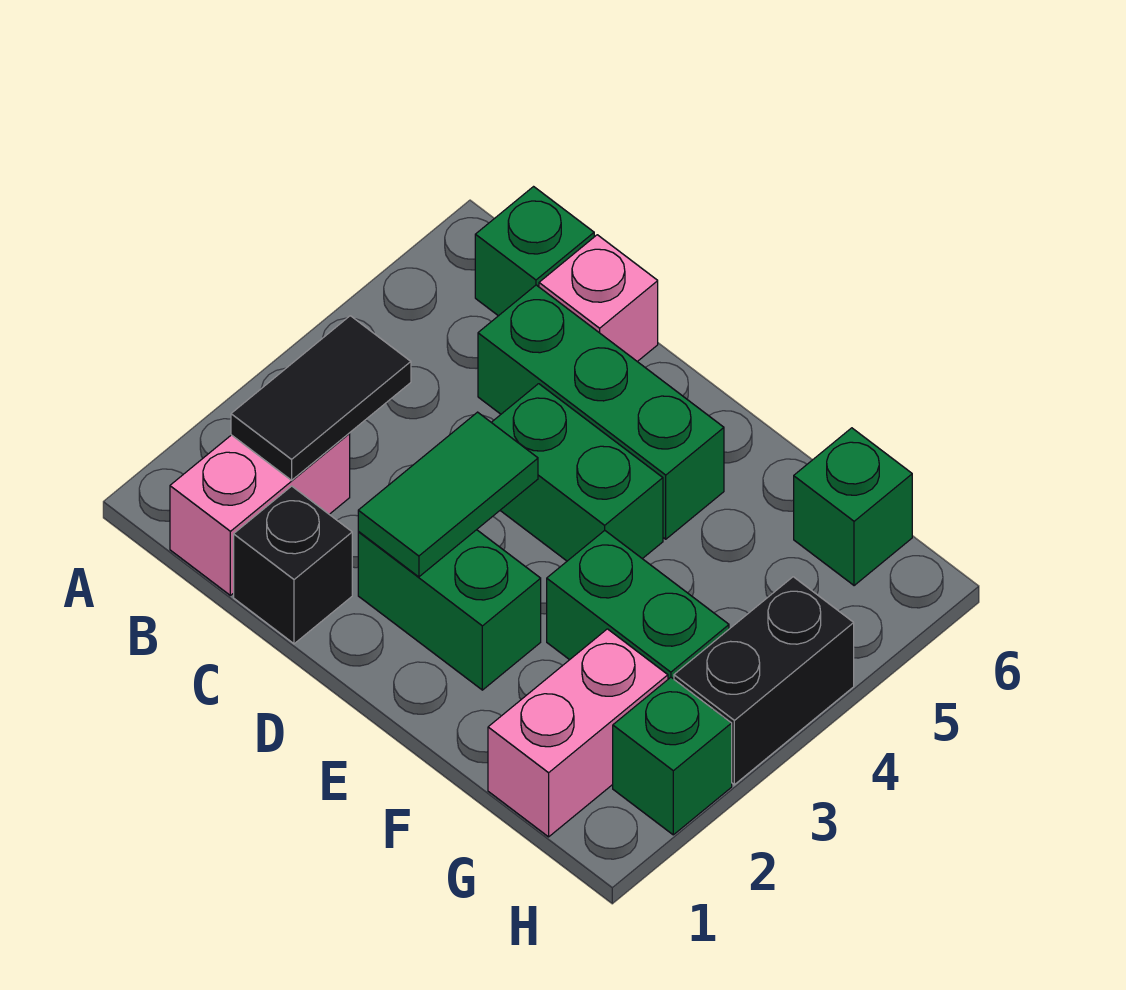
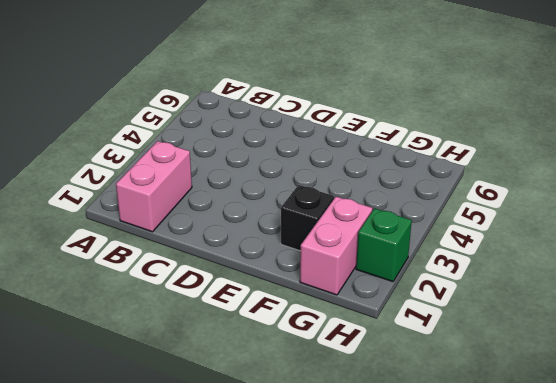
black 1x1 brick [281,185,334,251] -> black 1x1 brick moved to [234,486,352,644]
none -> green 1x1 brick [475,187,594,316]
none -> green 1x3 brick [478,285,724,539]
none -> pink 1x1 brick [539,235,658,362]

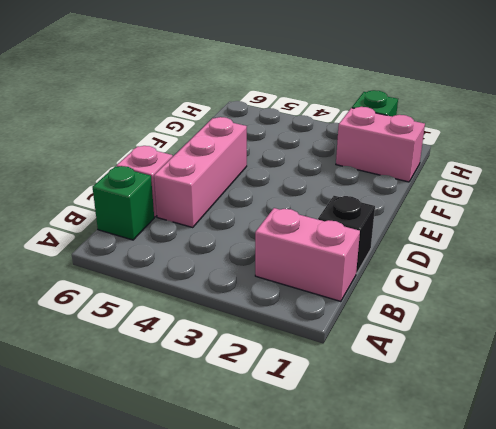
pink 1x3 brick [154,117,247,227] -> green 1x3 brick [478,285,724,539]
none -> green 1x2 brick [358,530,541,690]
none -> green 1x2 brick [491,384,663,561]
none -> green 1x2 brick [547,531,729,679]

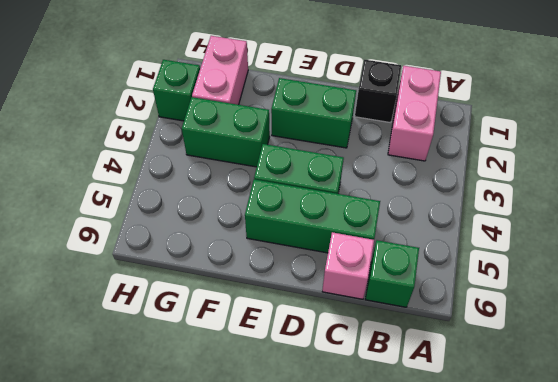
none -> green 1x1 brick [794,428,912,586]
none -> black 1x2 brick [674,577,854,785]
none -> black 1x2 tile [231,316,411,480]

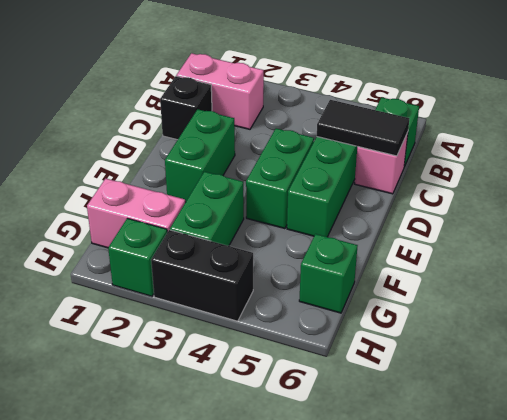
black 1x2 tile [317,100,409,156] -> black 1x2 tile moved to [231,316,411,480]
none -> green 1x2 tile [358,412,538,577]

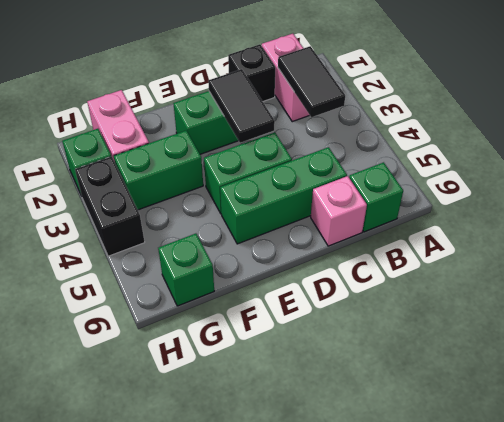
black 1x2 tile [208,69,275,143] -> green 1x2 tile [358,412,538,577]

